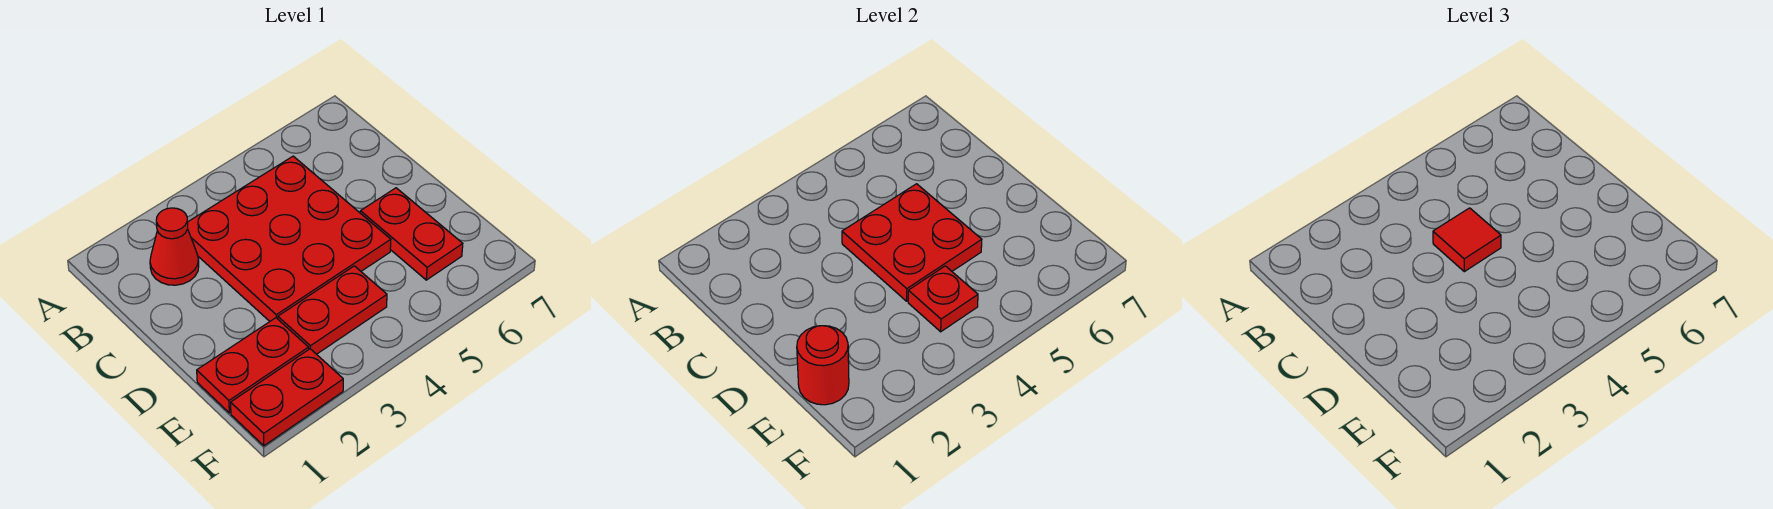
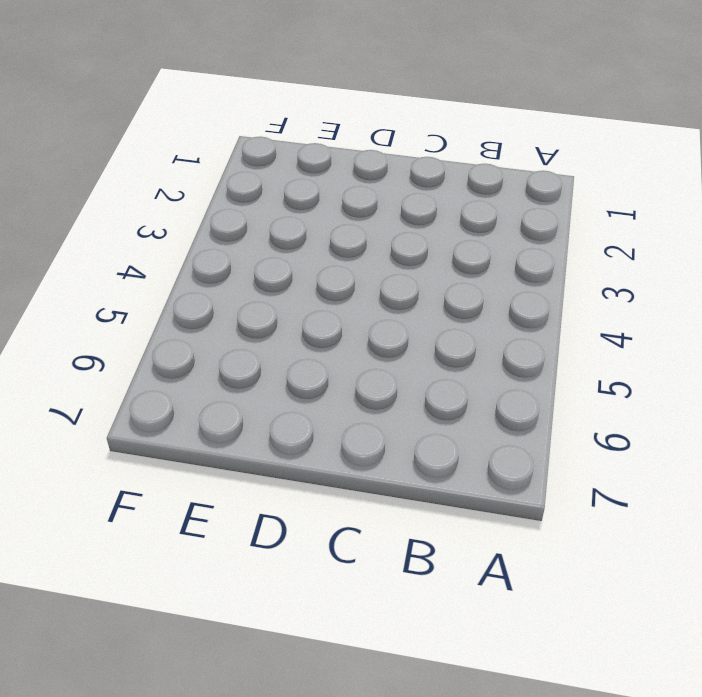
none -> red 1x1 cone [150,208,199,285]
none -> red 3x3 plate [188,156,391,321]

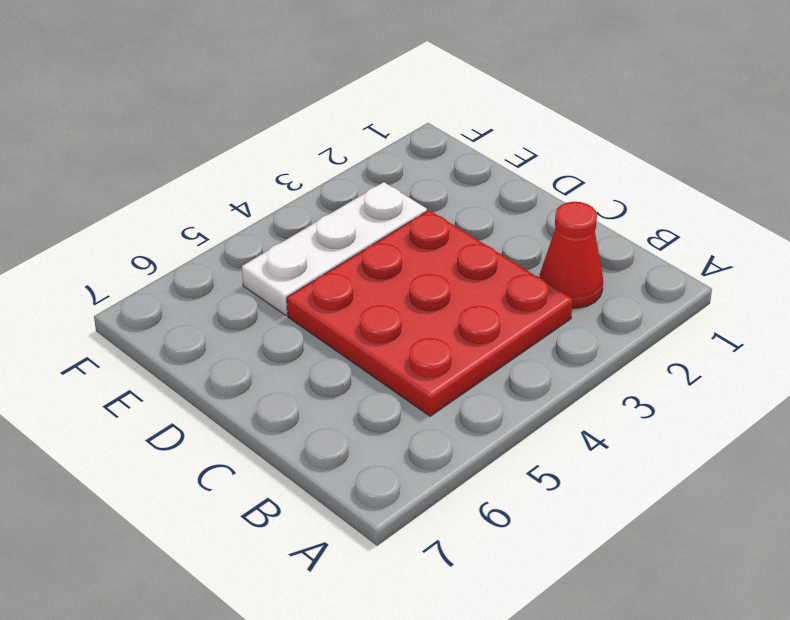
white 1x3 plate [242,182,427,315] -> red 1x2 plate [278,266,387,354]
none -> red 1x2 plate [360,188,463,280]
none -> red 1x2 plate [197,318,309,413]

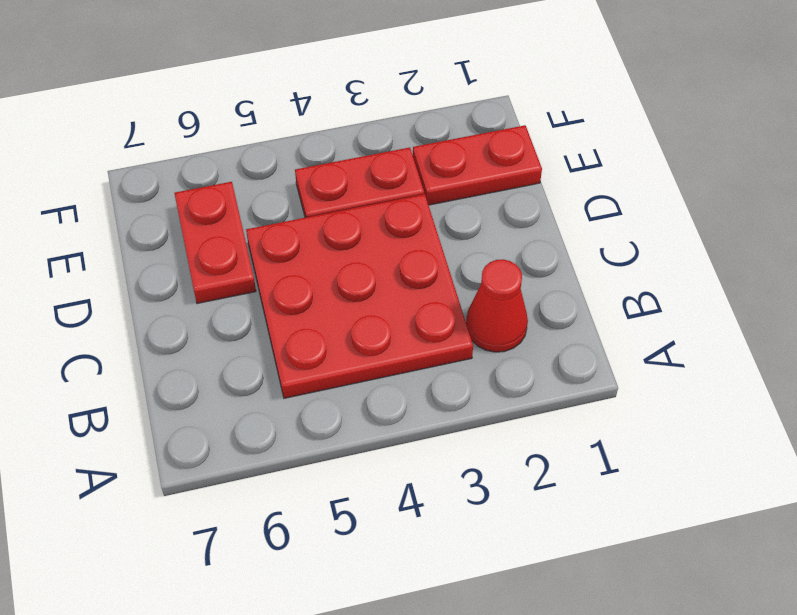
none -> red 1x2 plate [231,349,343,446]
none -> red 2x2 plate [842,184,982,301]

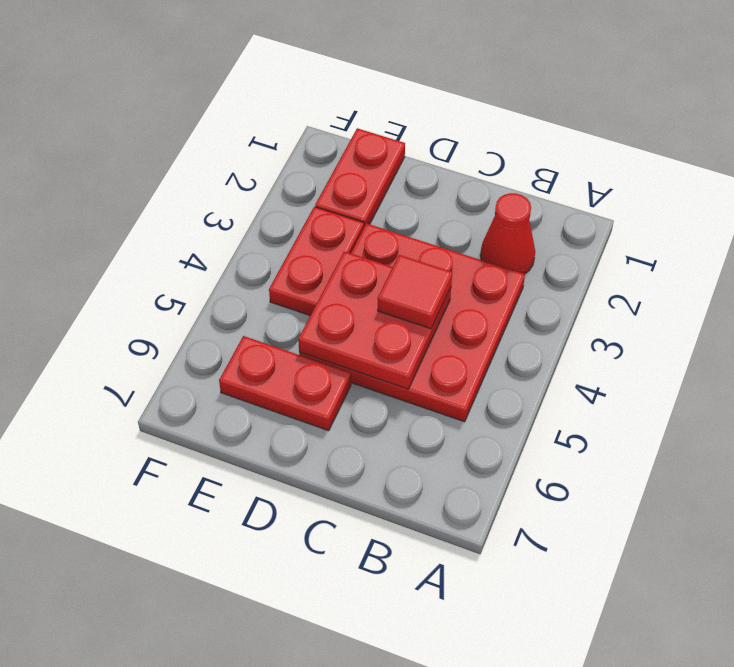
none -> red 1x2 plate [231,349,343,446]
none -> red 1x1 round brick [797,326,849,405]

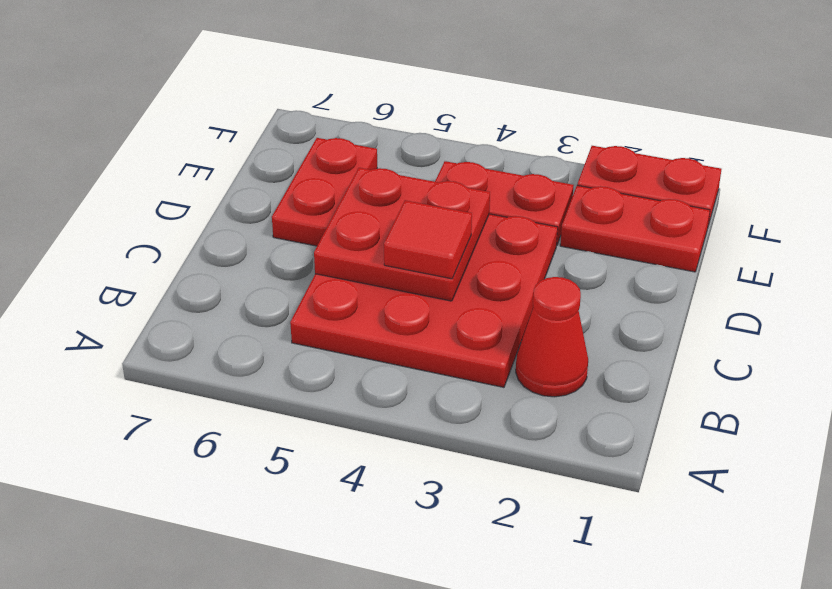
none -> red 1x1 round brick [797,326,849,405]
none -> red 1x1 plate [908,266,978,332]

